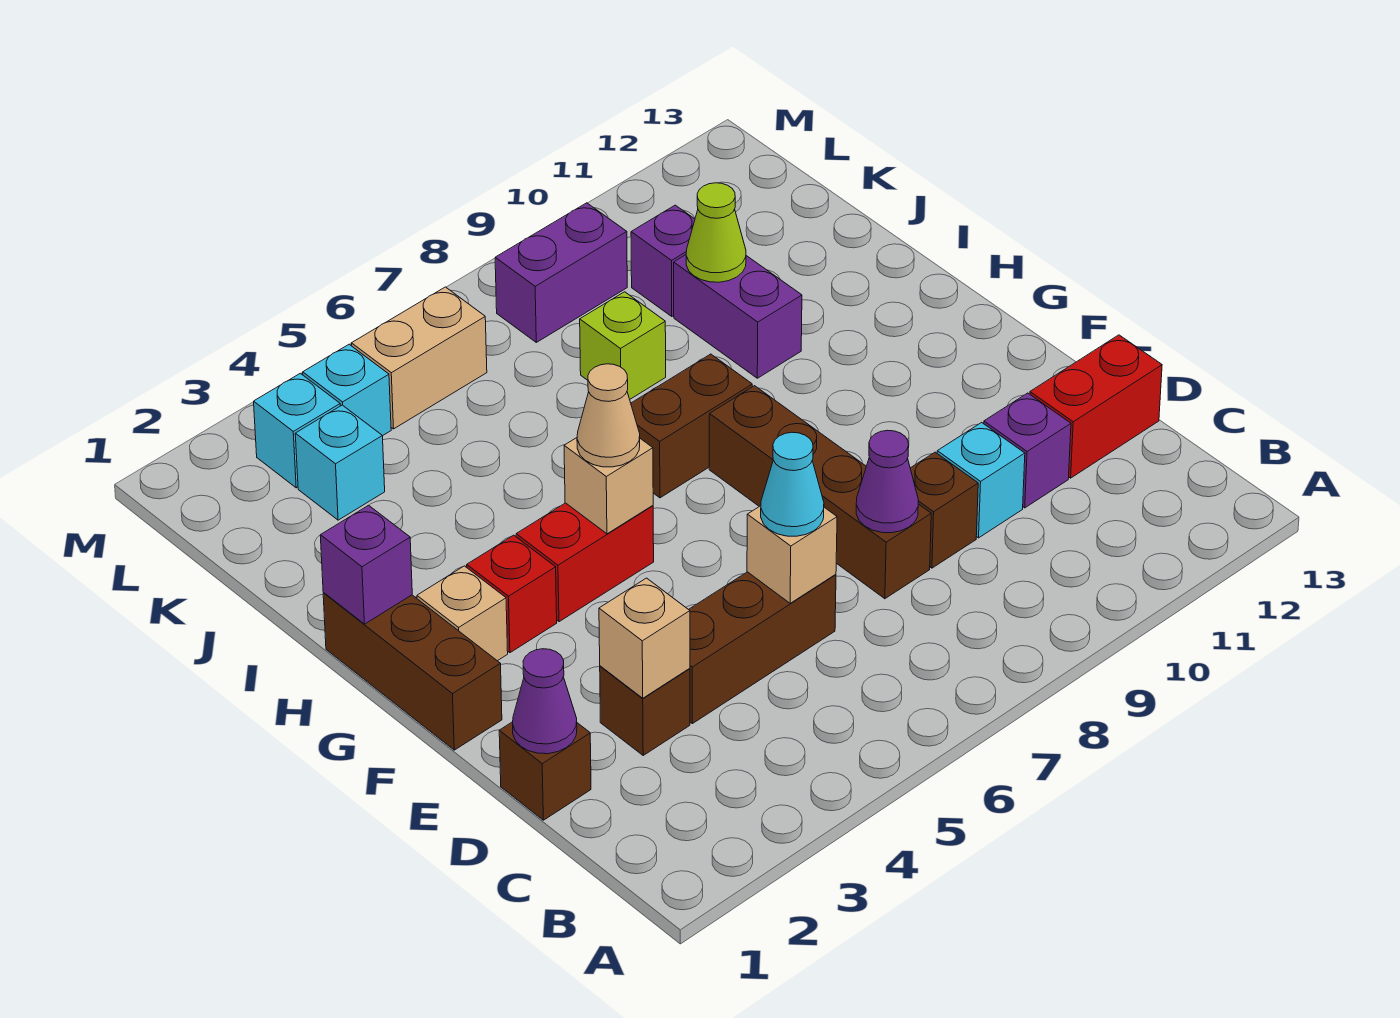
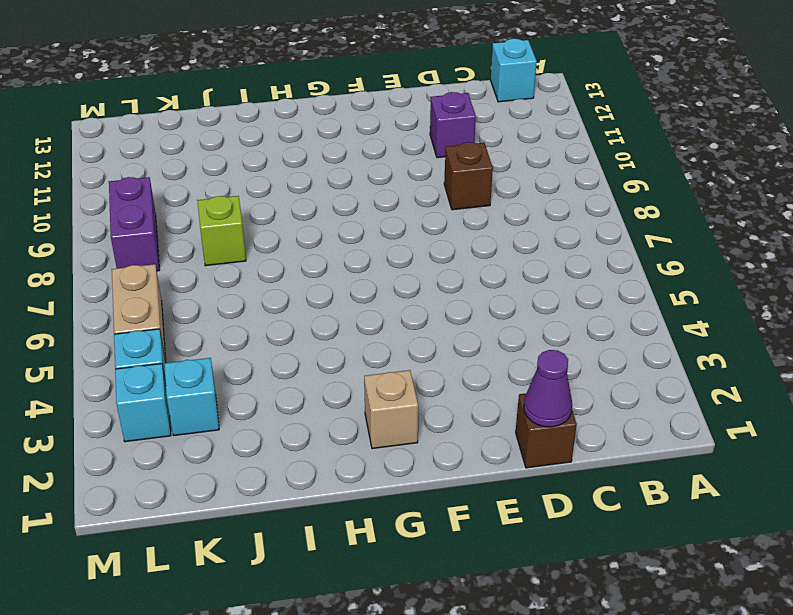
cyan 1x1 brick [491,39,537,102] -> cyan 1x1 brick moved to [937,423,1025,538]
none -> brown 1x1 brick [600,666,690,755]
none -> brown 1x3 brick [689,572,836,724]
none -> brown 1x4 brick [709,386,931,599]
none -> red 1x2 brick [1030,335,1162,478]

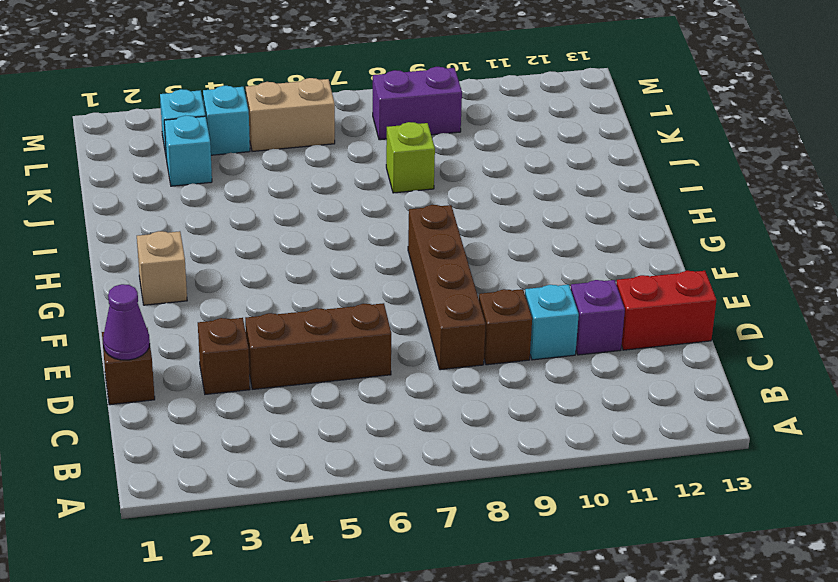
none -> brown 1x3 brick [323,593,502,750]
none -> red 1x1 brick [467,535,557,653]
none -> red 1x2 brick [516,503,654,622]
none -> brown 1x2 brick [631,354,752,498]

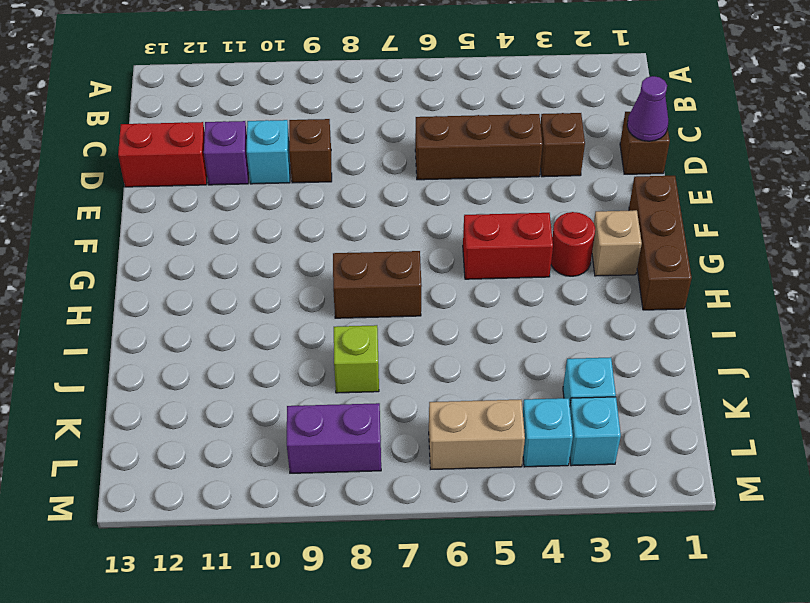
red 1x1 round brick [551,212,595,276] -> red 1x1 brick [467,535,557,653]
none -> brown 1x4 brick [709,386,931,599]
none -> purple 1x2 brick [674,255,802,378]
none -> purple 1x1 brick [631,205,695,316]
none -> tan 1x1 brick [599,578,690,698]

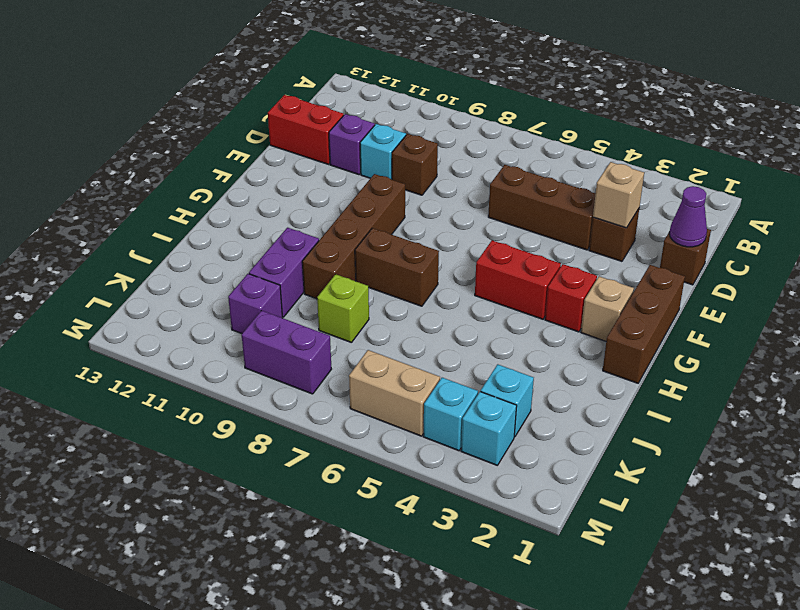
brown 1x4 brick [302,174,405,299] -> brown 1x4 brick moved to [709,386,931,599]
none -> tan 1x1 brick [747,506,837,603]
none -> purple 1x1 cone [856,430,918,533]
none -> tan 1x1 brick [564,438,653,534]
none -> purple 1x1 brick [320,505,412,624]

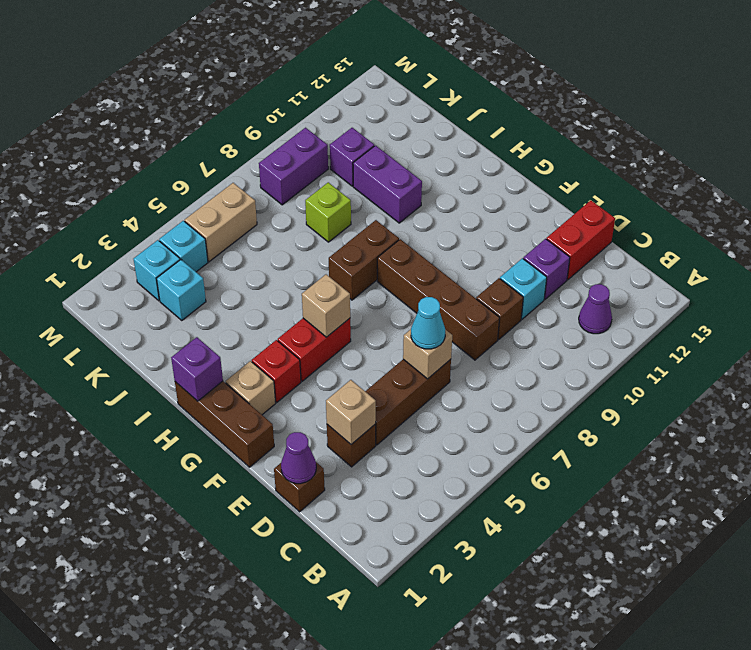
purple 1x1 cone [579,284,612,334] -> purple 1x1 cone moved to [856,430,918,533]
none -> lime 1x1 cone [686,183,746,282]
none -> tan 1x1 cone [577,364,640,467]

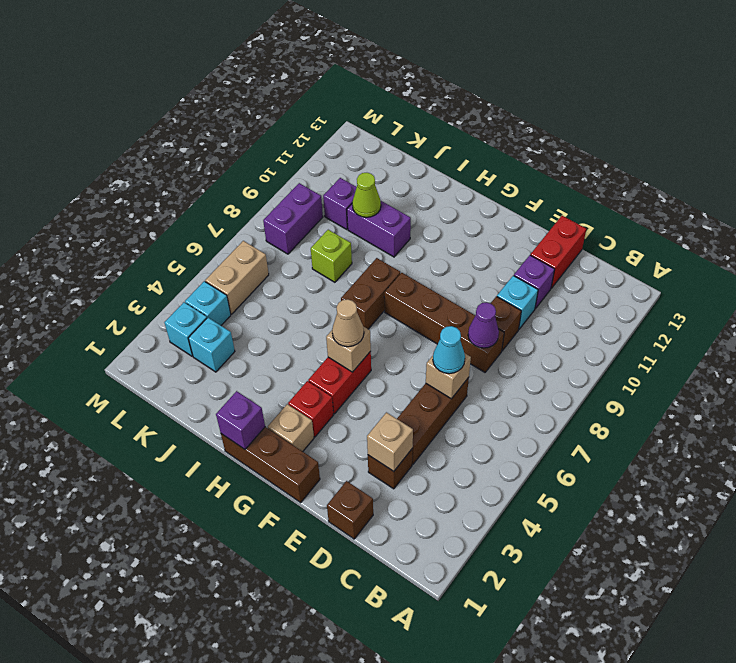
none -> purple 1x1 cone [513,649,577,754]

